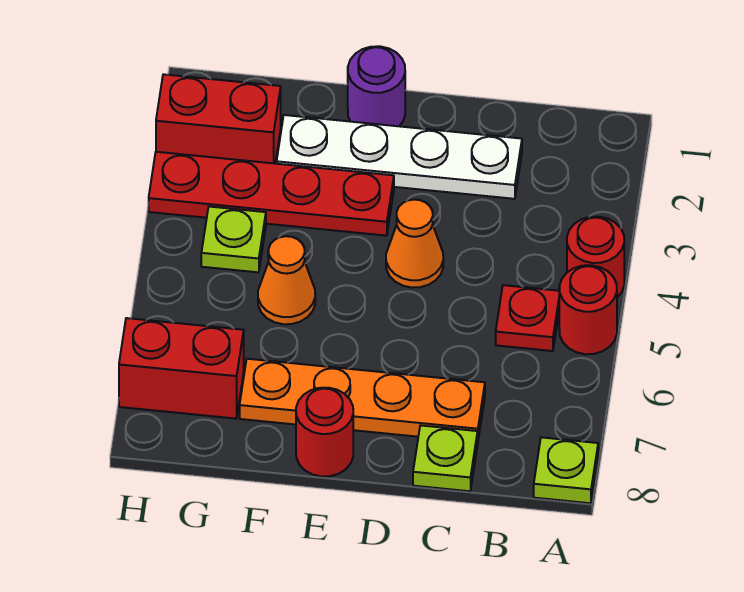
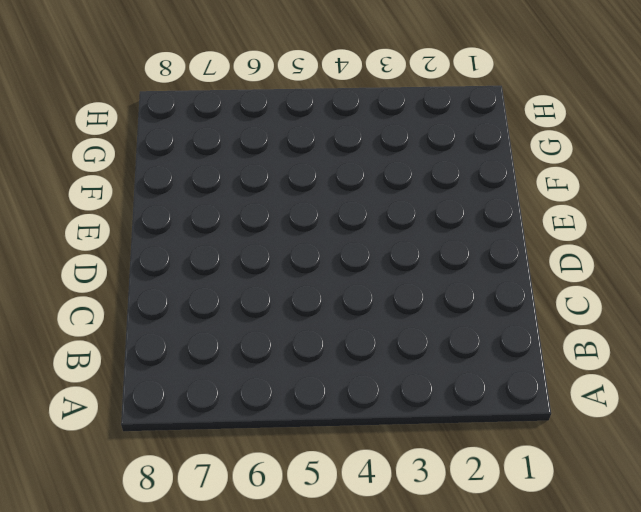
none -> red 1x1 round brick [567,217,624,297]
none -> red 1x1 round brick [559,265,617,354]
none -> lime 1x1 plate [534,437,598,503]

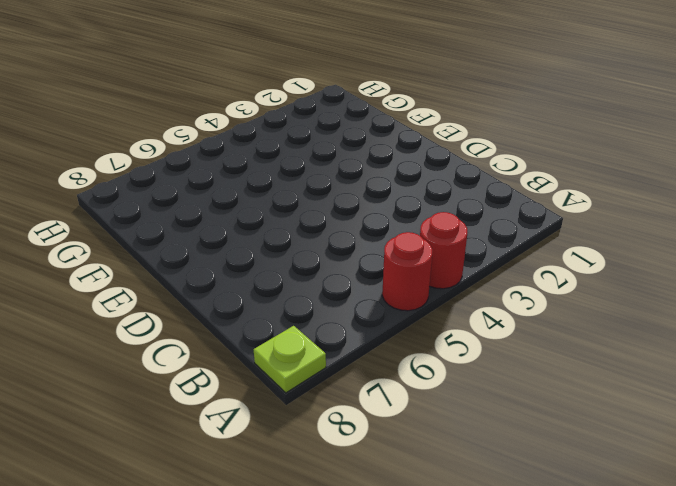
none -> red 1x1 plate [496,285,559,351]
none -> white 1x4 plate [277,115,522,199]
none -> orange 1x4 plate [240,359,485,439]

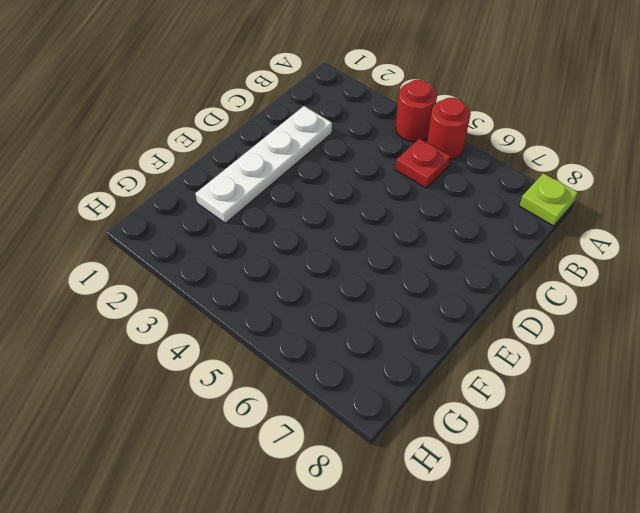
none -> orange 1x4 plate [240,359,485,439]
none -> lime 1x1 plate [413,425,478,491]
none -> orange 1x1 cone [386,200,443,288]

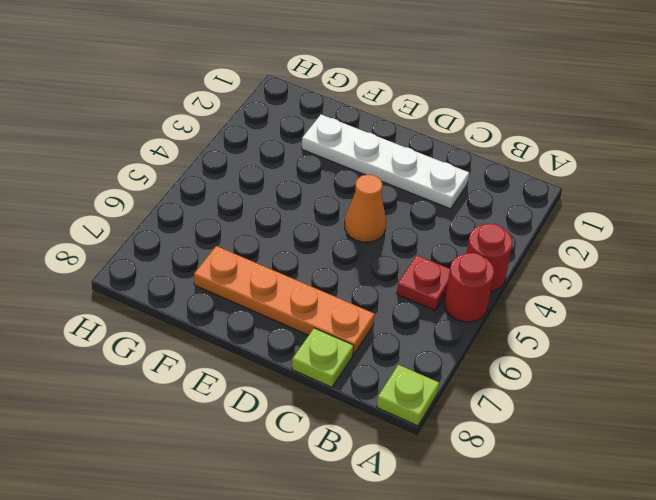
none -> purple 1x1 round brick [348,46,405,126]
none -> red 1x4 plate [149,152,394,236]
none -> red 1x1 round brick [296,388,353,477]

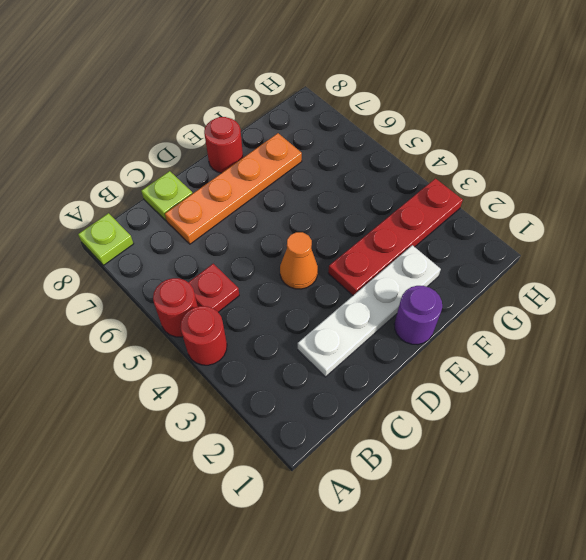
none -> orange 1x1 cone [258,236,315,324]
none -> red 1x2 brick [156,74,281,164]
none -> lime 1x1 plate [201,207,266,272]

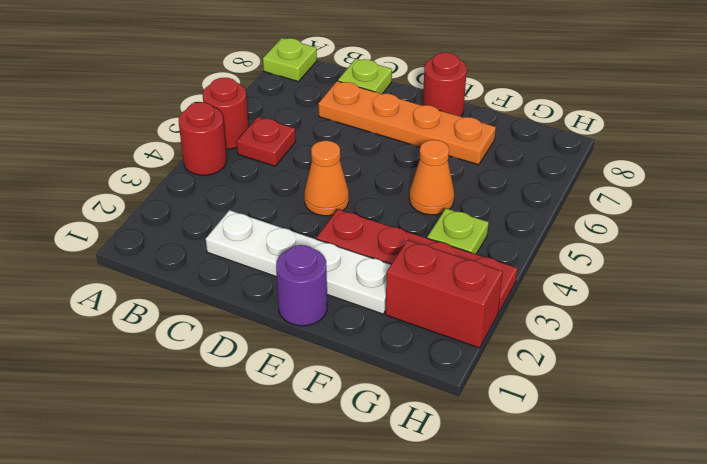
none -> red 1x2 brick [119,318,244,419]

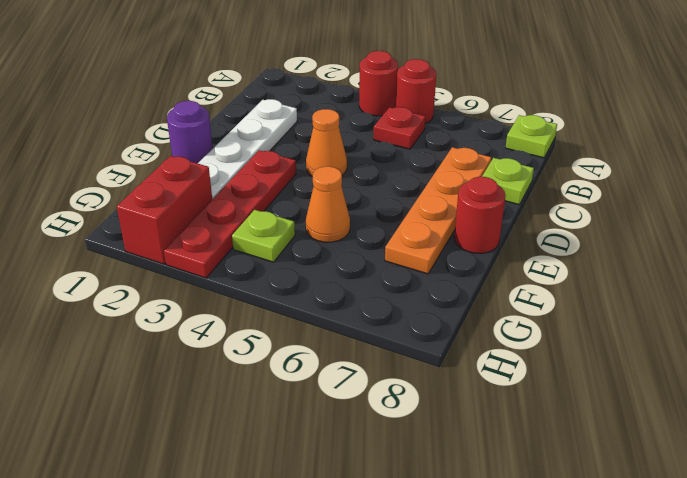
none -> red 1x2 brick [119,318,244,419]

